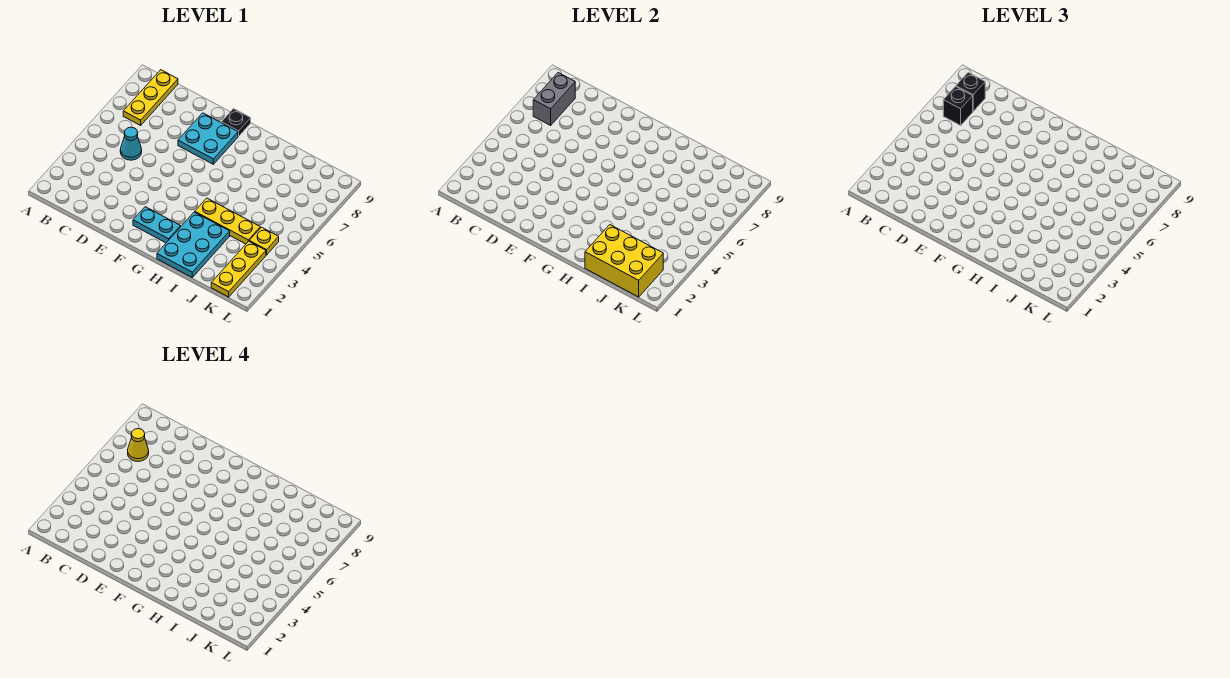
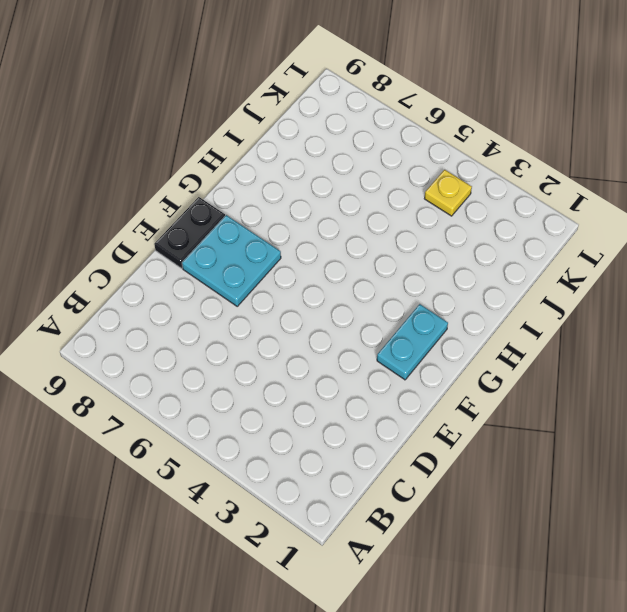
black 1x2 plate [154,197,225,268] -> black 1x1 plate [221,109,251,136]
none -> yellow 1x3 plate [123,70,178,125]
none -> cyan 1x1 cone [120,127,142,160]
none -> cyan 2x3 plate [157,212,230,277]

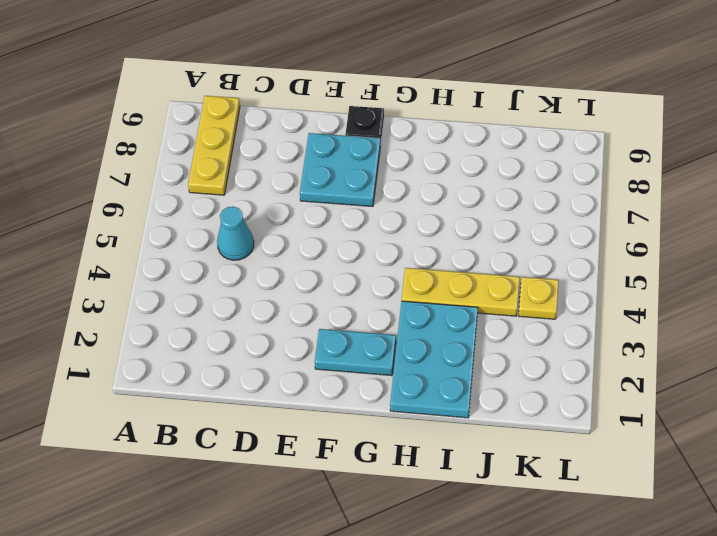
none -> yellow 1x3 plate [211,241,266,297]
none -> grey 1x2 brick [533,73,575,125]
none -> yellow 2x3 brick [585,225,663,297]

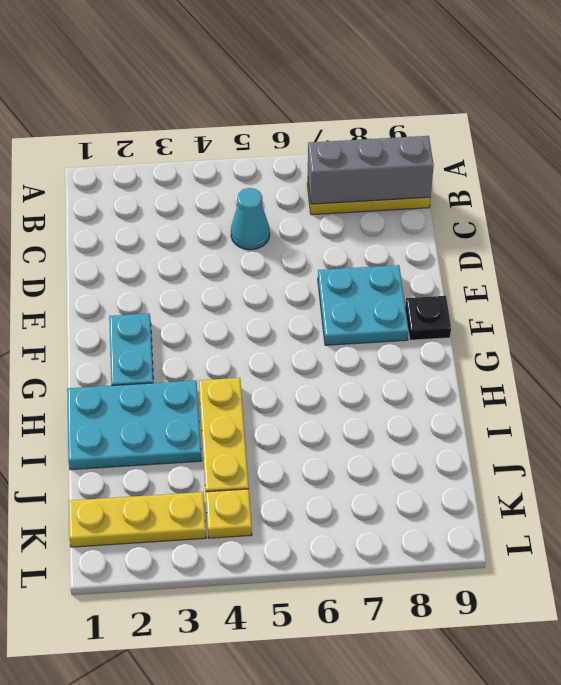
grey 1x3 brick [308,136,434,204] -> grey 1x2 brick [533,73,575,125]
none -> yellow 2x3 brick [585,225,663,297]
none -> black 1x1 brick [943,87,973,125]
none -> black 1x1 brick [956,73,985,111]

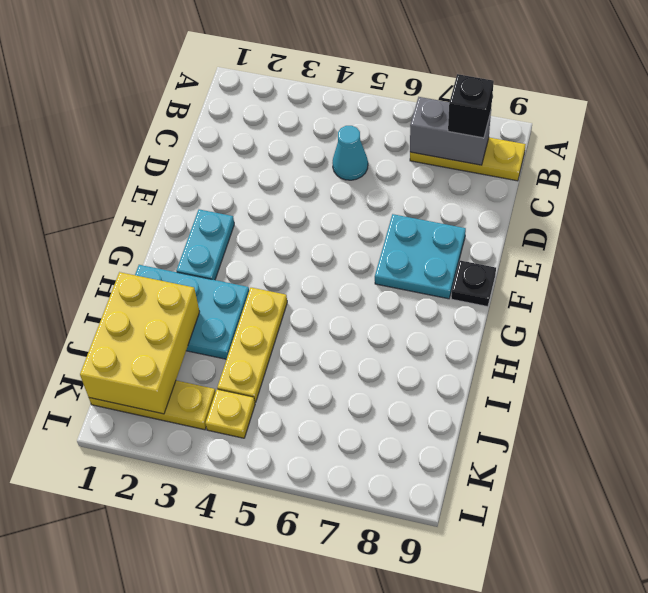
none -> black 1x1 brick [943,87,973,125]
none -> yellow 1x1 cone [128,429,149,461]

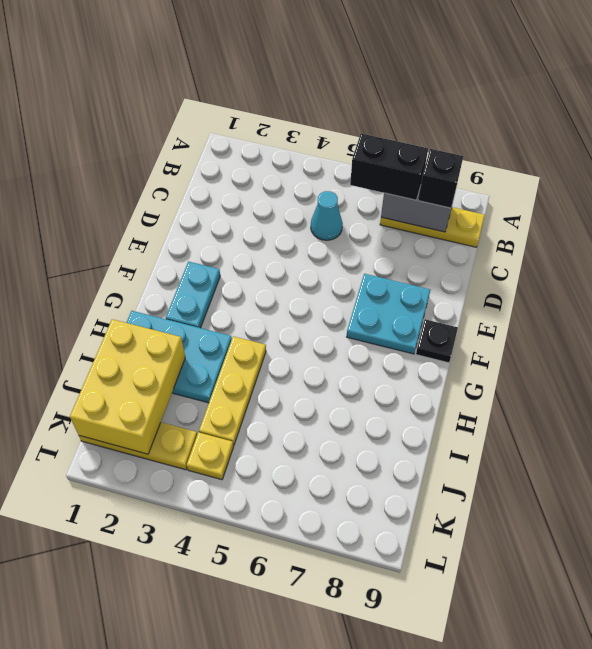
black 1x2 brick [350,134,428,200] -> black 1x1 brick [943,87,973,125]
none -> yellow 1x1 cone [128,429,149,461]

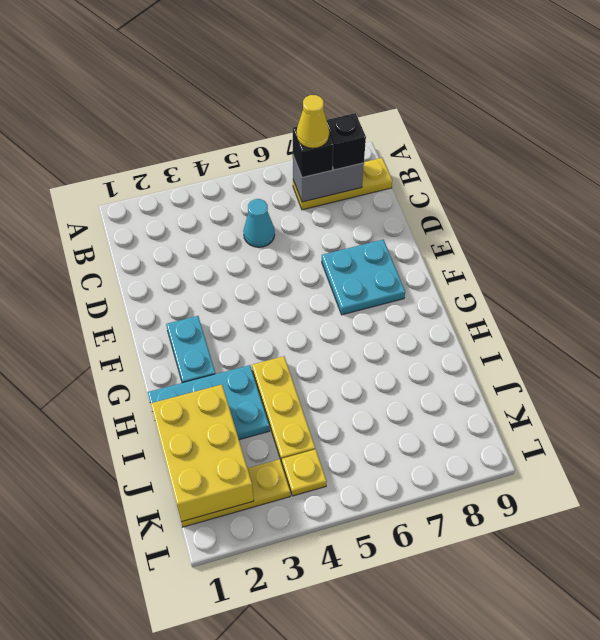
none -> black 1x1 plate [221,109,251,136]

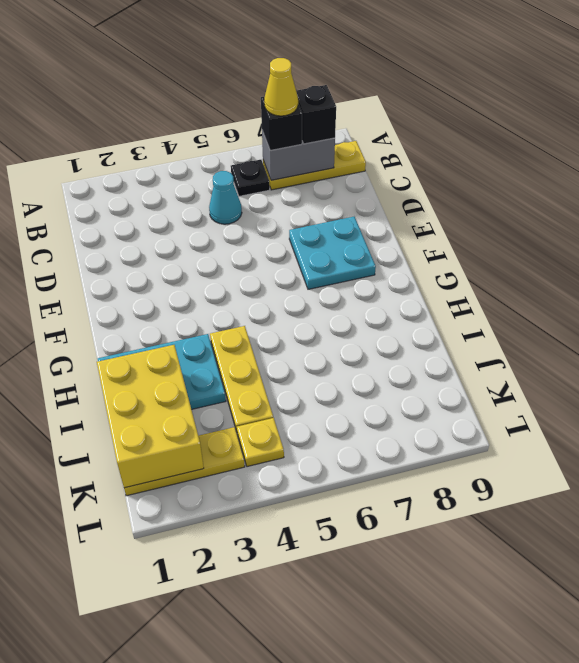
black 1x1 plate [231,160,270,196] -> black 1x1 plate moved to [221,109,251,136]
none -> cyan 1x2 plate [133,207,181,243]

